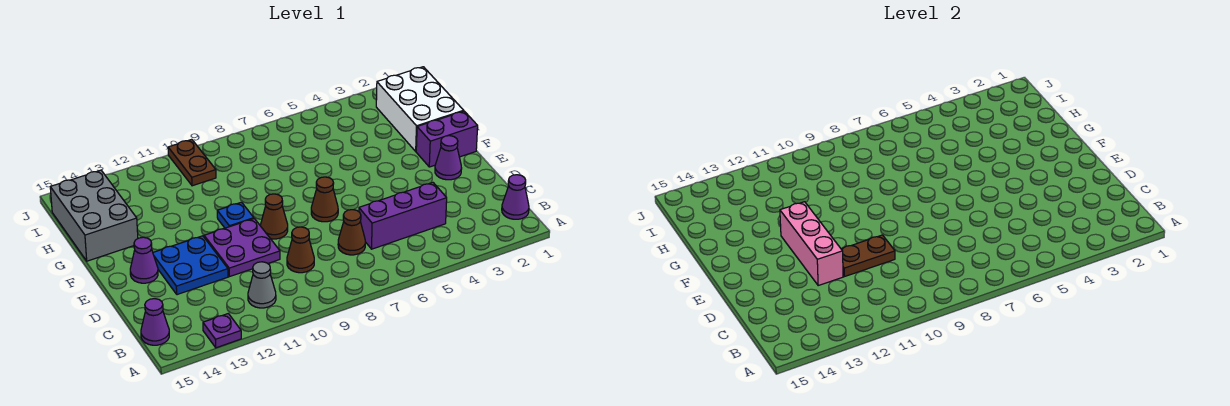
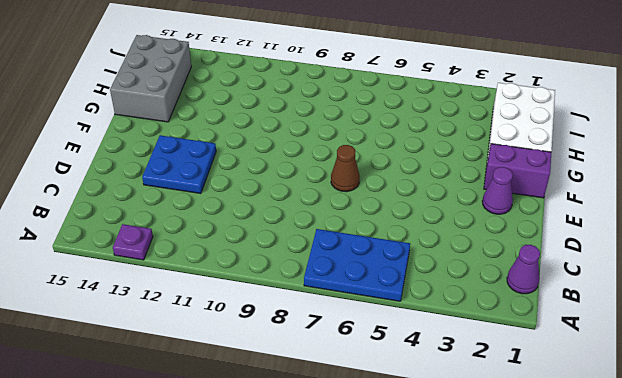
blue 2x3 plate [304,229,410,301] -> none
none -> grey 1x1 cone [248,262,276,308]
none -> purple 1x1 cone [141,299,169,345]
none -> purple 1x3 brick [359,182,447,249]

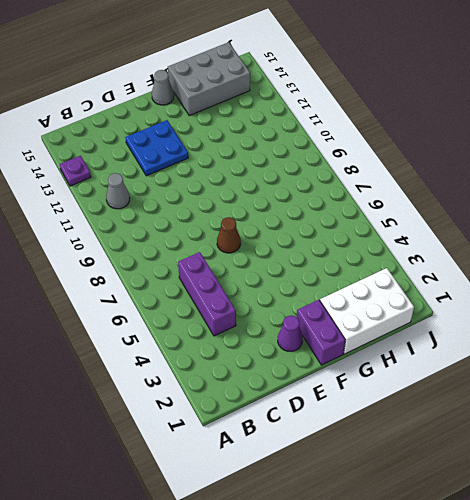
grey 1x1 cone [152,70,174,105] -> none
none -> purple 1x1 cone [502,175,529,219]
none -> purple 1x1 cone [141,299,169,345]
none -> brown 1x1 cone [338,210,365,255]

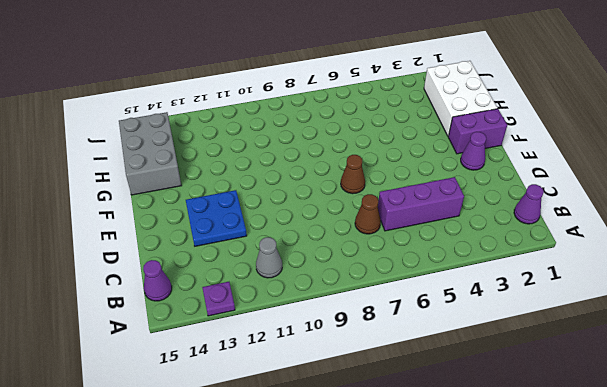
none -> brown 1x1 cone [287,227,314,273]
none -> purple 2x2 plate [204,219,280,277]
none -> brown 1x1 cone [261,194,288,239]

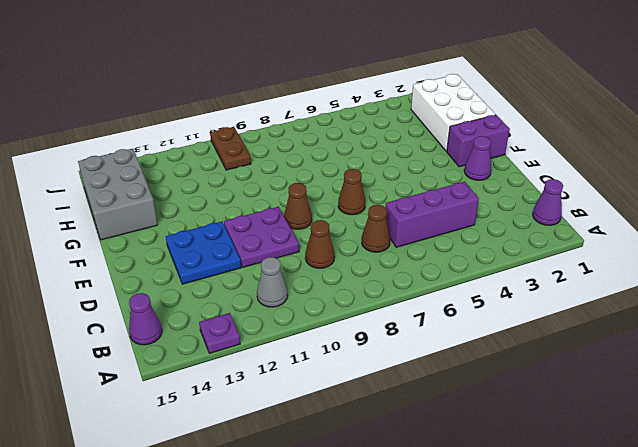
none -> purple 1x1 cone [130,237,158,283]
none -> blue 1x1 plate [217,202,254,228]
none -> brown 1x2 plate [841,235,895,277]

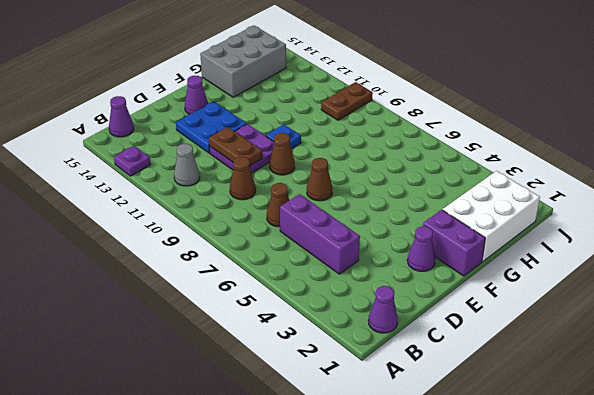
none -> pink 1x3 brick [780,202,843,285]

